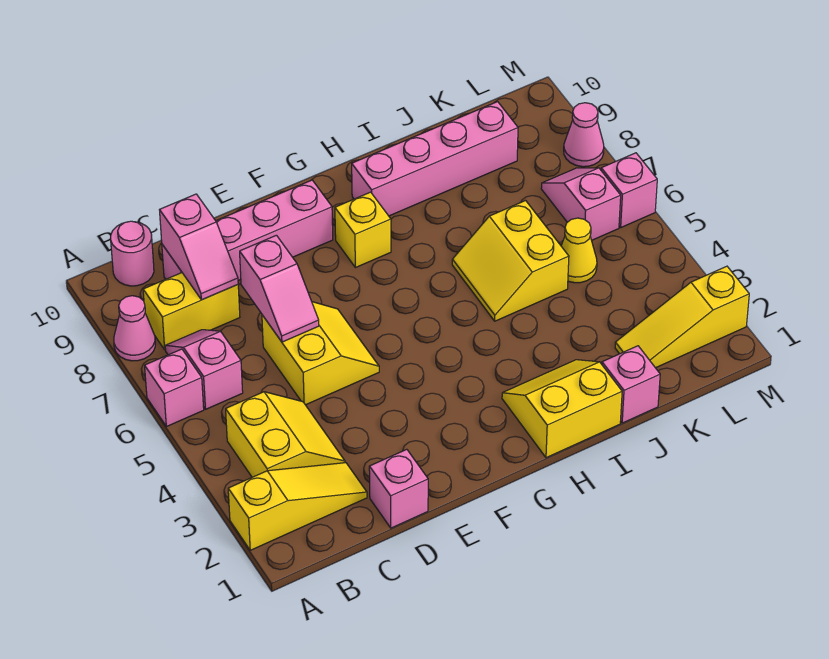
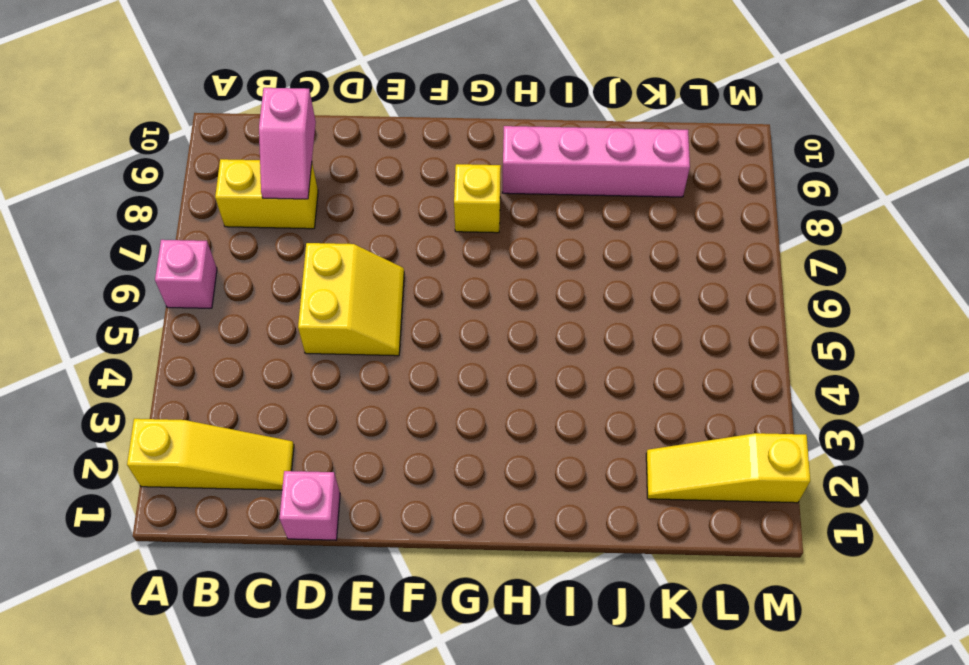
none -> pink 1x1 cone [114,296,155,361]
none -> yellow 2x2 slope [226,392,345,477]
none -> pink 1x2 slope [165,330,243,409]

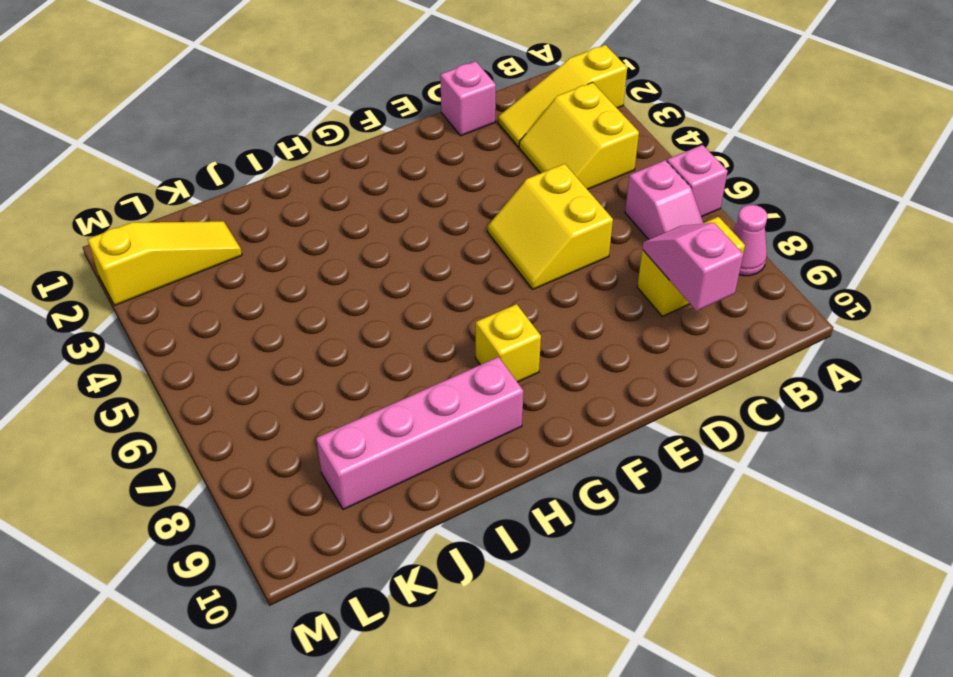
none -> pink 1x1 round brick [111,221,154,286]
none -> pink 1x4 brick [162,180,333,281]
none -> yellow 2x2 slope [502,360,622,458]

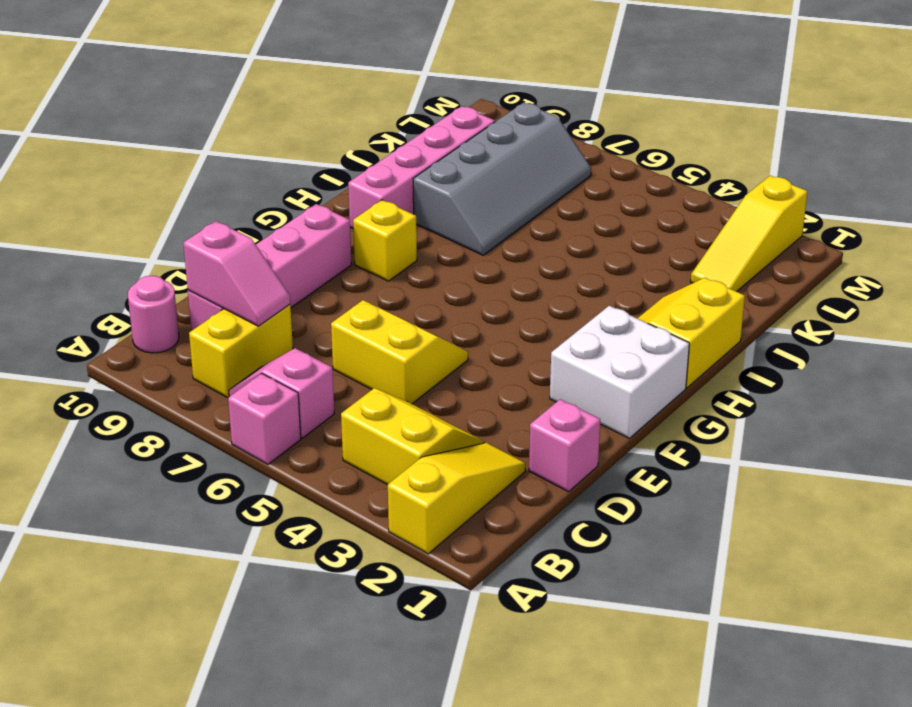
white 2x2 brick [550,306,689,438] -> none
grey 2x4 slope [413,103,591,255] -> pink 1x2 slope [541,168,621,240]
none -> pink 1x1 cone [114,296,155,361]
none -> yellow 2x2 slope [452,201,569,321]
none -> pink 1x1 brick [602,346,660,423]

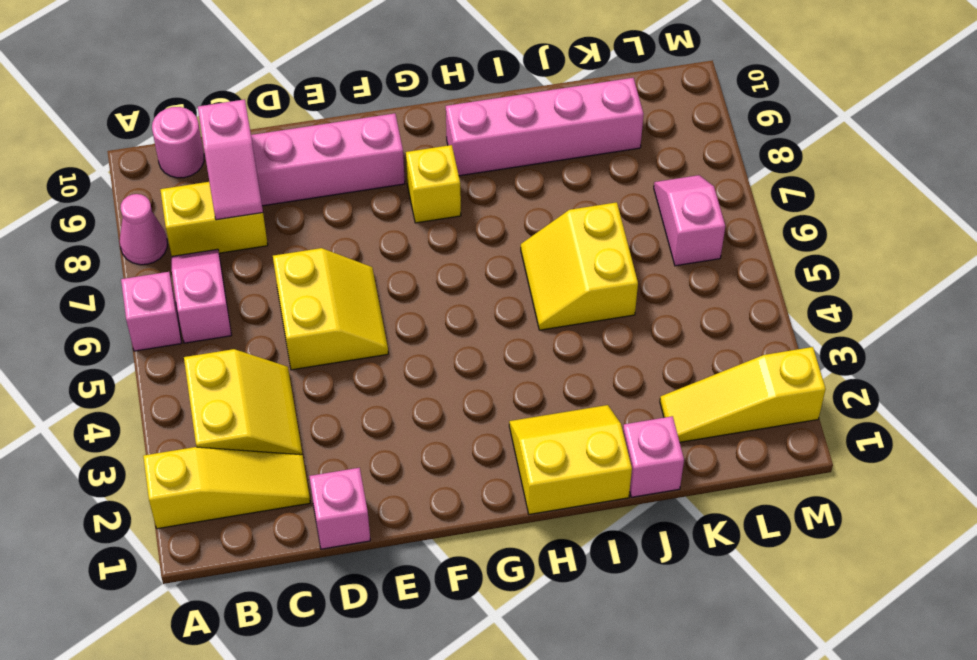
none -> yellow 1x1 cone [561,218,597,283]
none -> pink 1x1 brick [601,153,657,227]
none -> pink 1x1 cone [564,103,604,167]

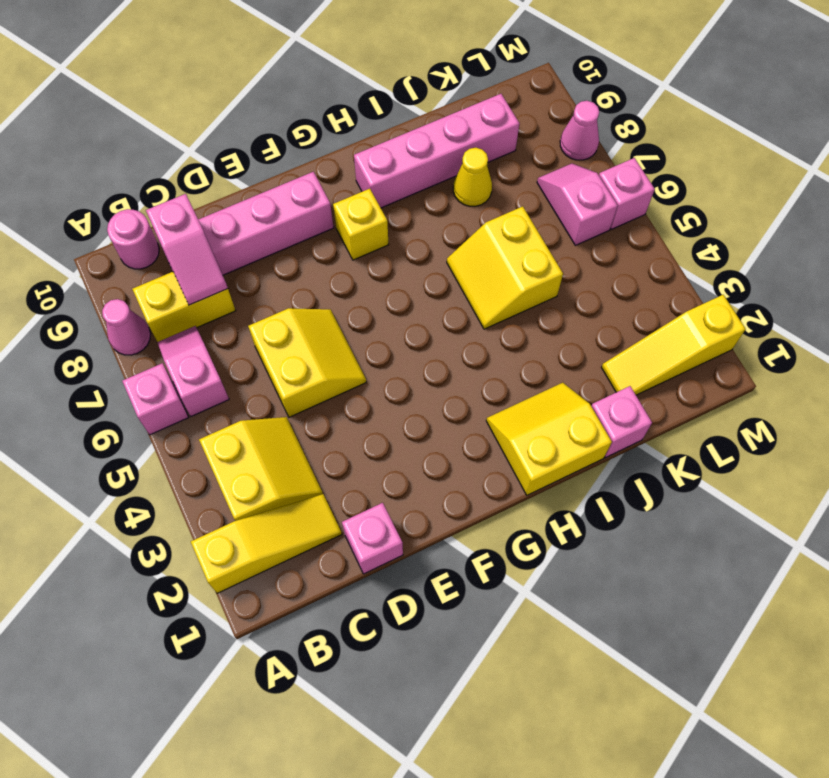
yellow 1x1 cone [453,148,492,206] -> yellow 1x1 cone moved to [561,218,597,283]
none -> pink 1x2 slope [240,235,319,342]

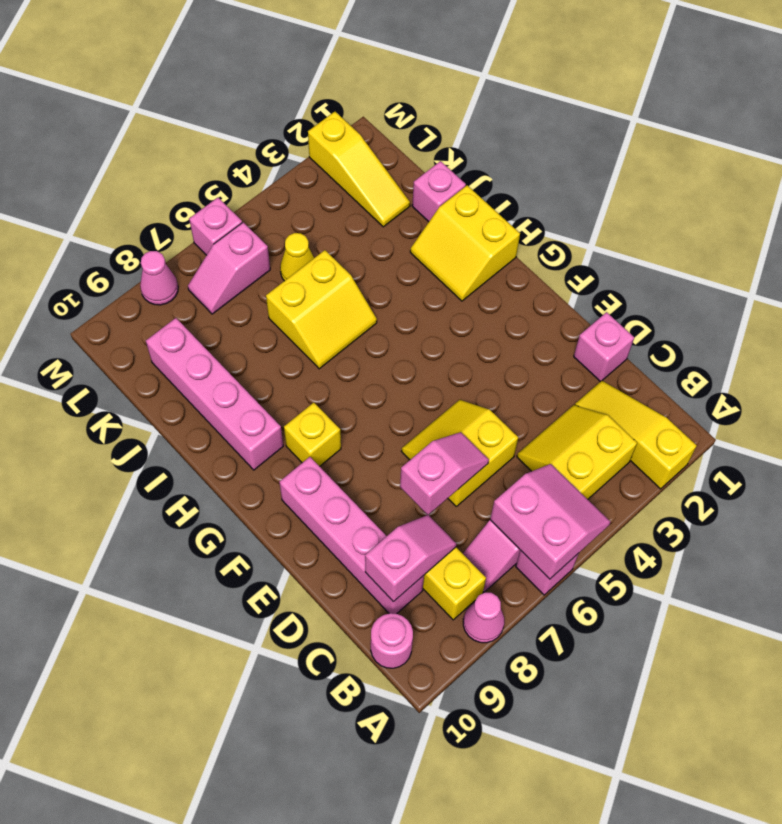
pink 2x2 slope [490,464,610,579] -> none

